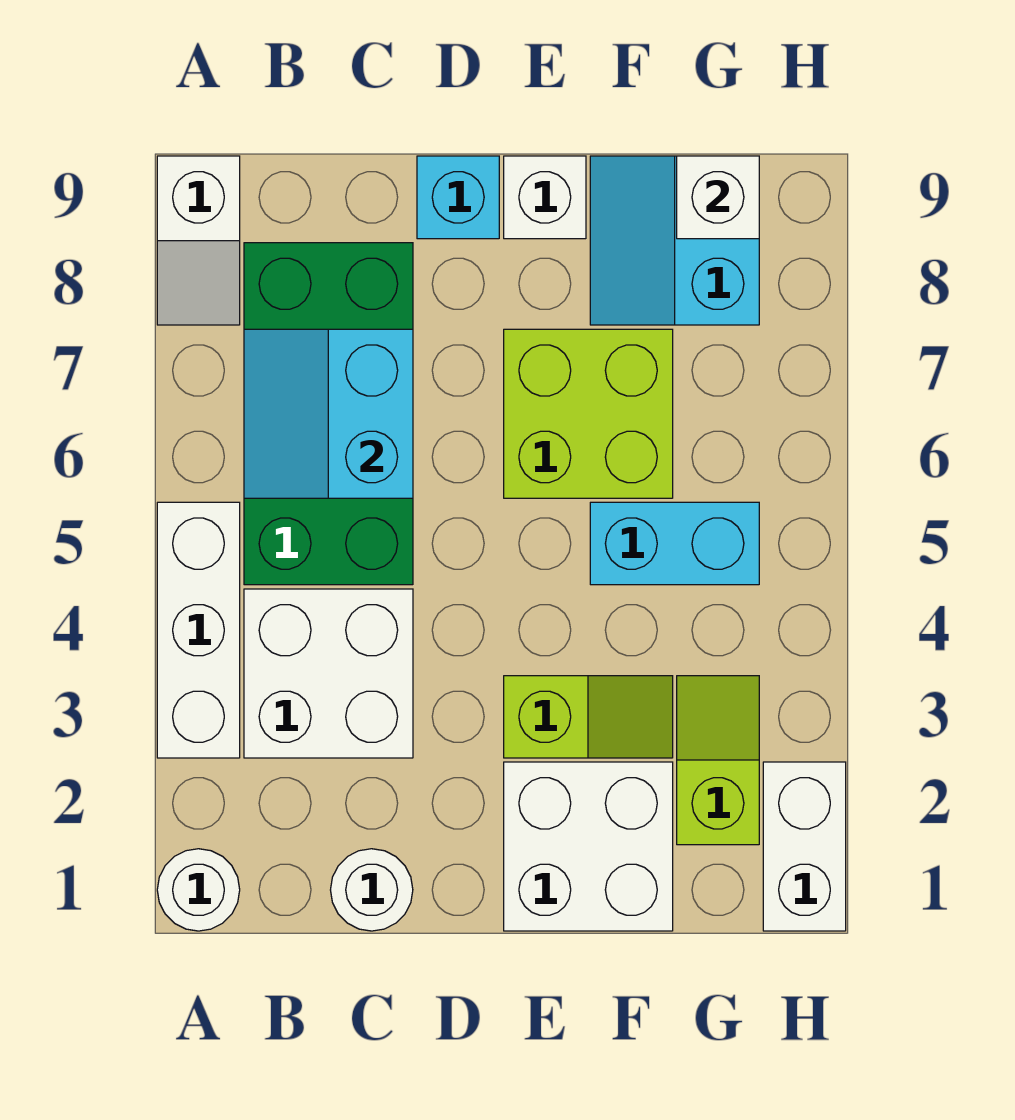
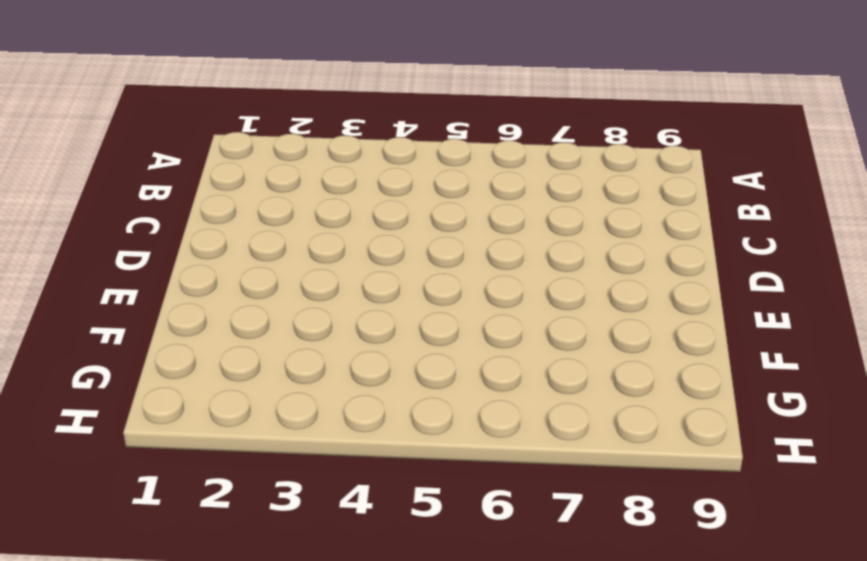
none -> white 1x1 round brick [157,849,240,931]
none -> white 1x3 brick [157,502,240,758]
none -> white 1x2 slope [157,156,240,325]

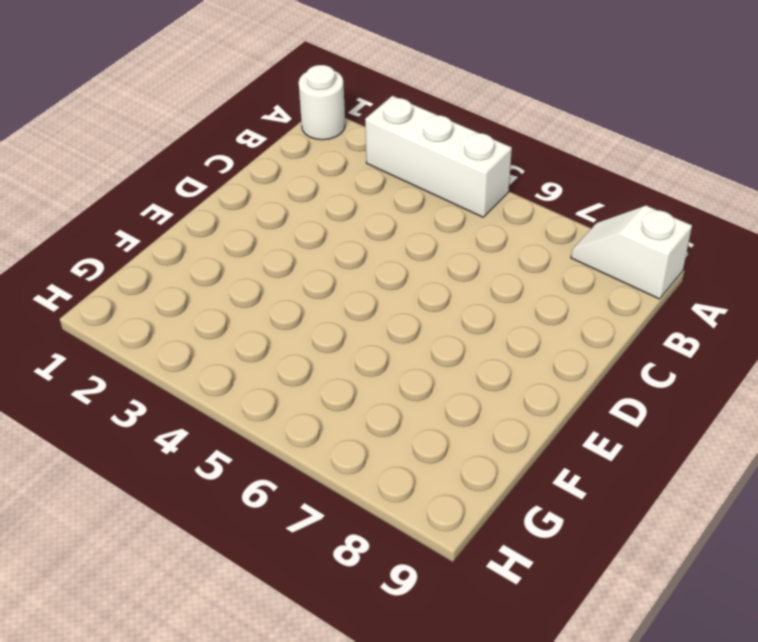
none -> white 2x2 brick [244,589,413,758]
none -> green 2x4 brick [244,243,413,585]
none -> white 1x1 round brick [331,849,413,931]

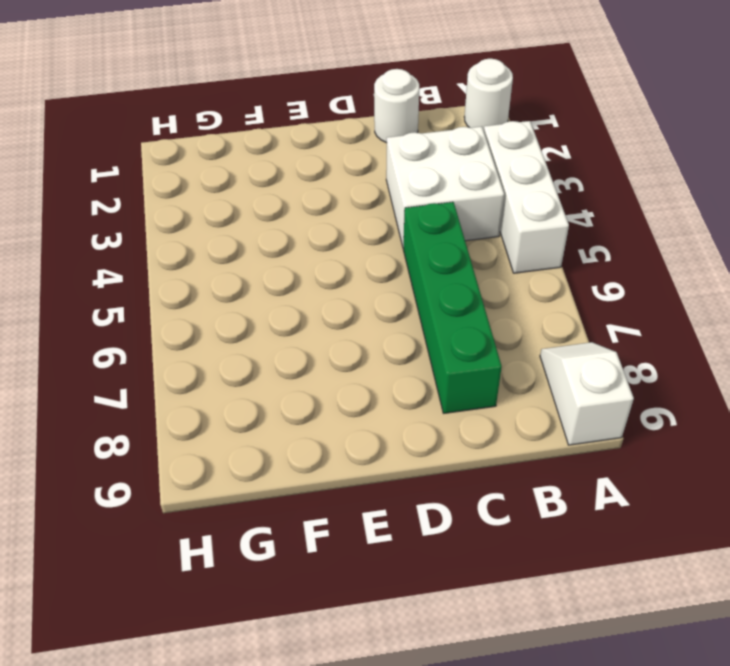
green 1x4 brick [404,202,502,413] -> green 2x4 brick [244,243,413,585]
none -> cyan 1x1 brick [417,156,499,239]
none -> white 2x2 brick [504,762,673,931]
none -> lime 1x2 slope [504,676,673,758]

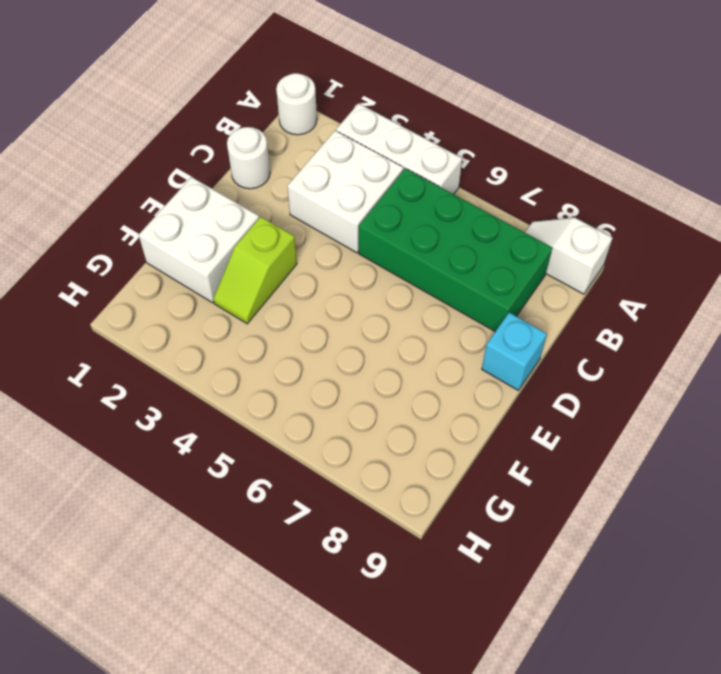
none -> lime 2x2 brick [504,329,673,498]
none -> white 1x1 brick [504,156,586,239]
none -> cyan 1x2 brick [590,502,759,585]

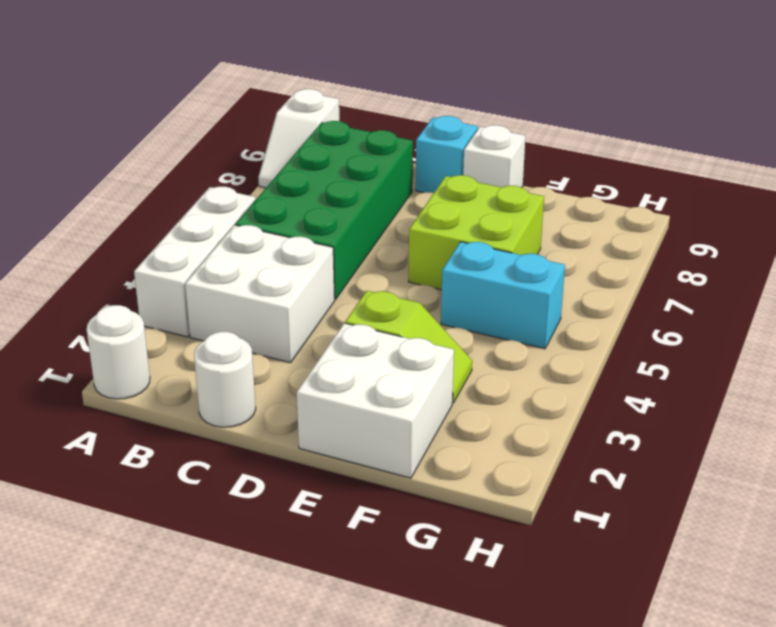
none -> cyan 2x2 slope [590,156,759,325]
none -> lime 1x2 slope [677,676,759,845]
none -> white 1x2 brick [763,762,846,931]

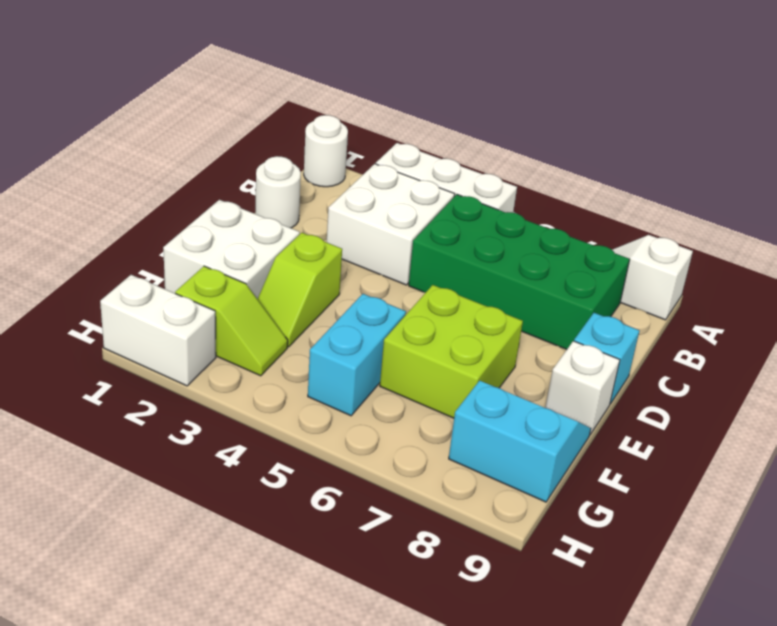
none -> cyan 2x2 slope [244,329,413,498]
none -> white 1x1 brick [677,156,759,239]

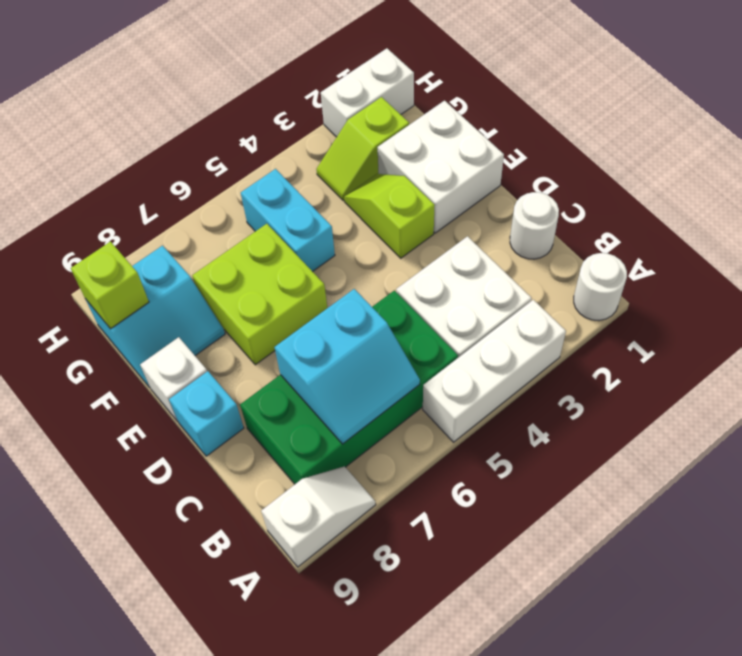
lime 1x1 brick [71,242,149,329] -> white 1x1 brick [677,156,759,239]

